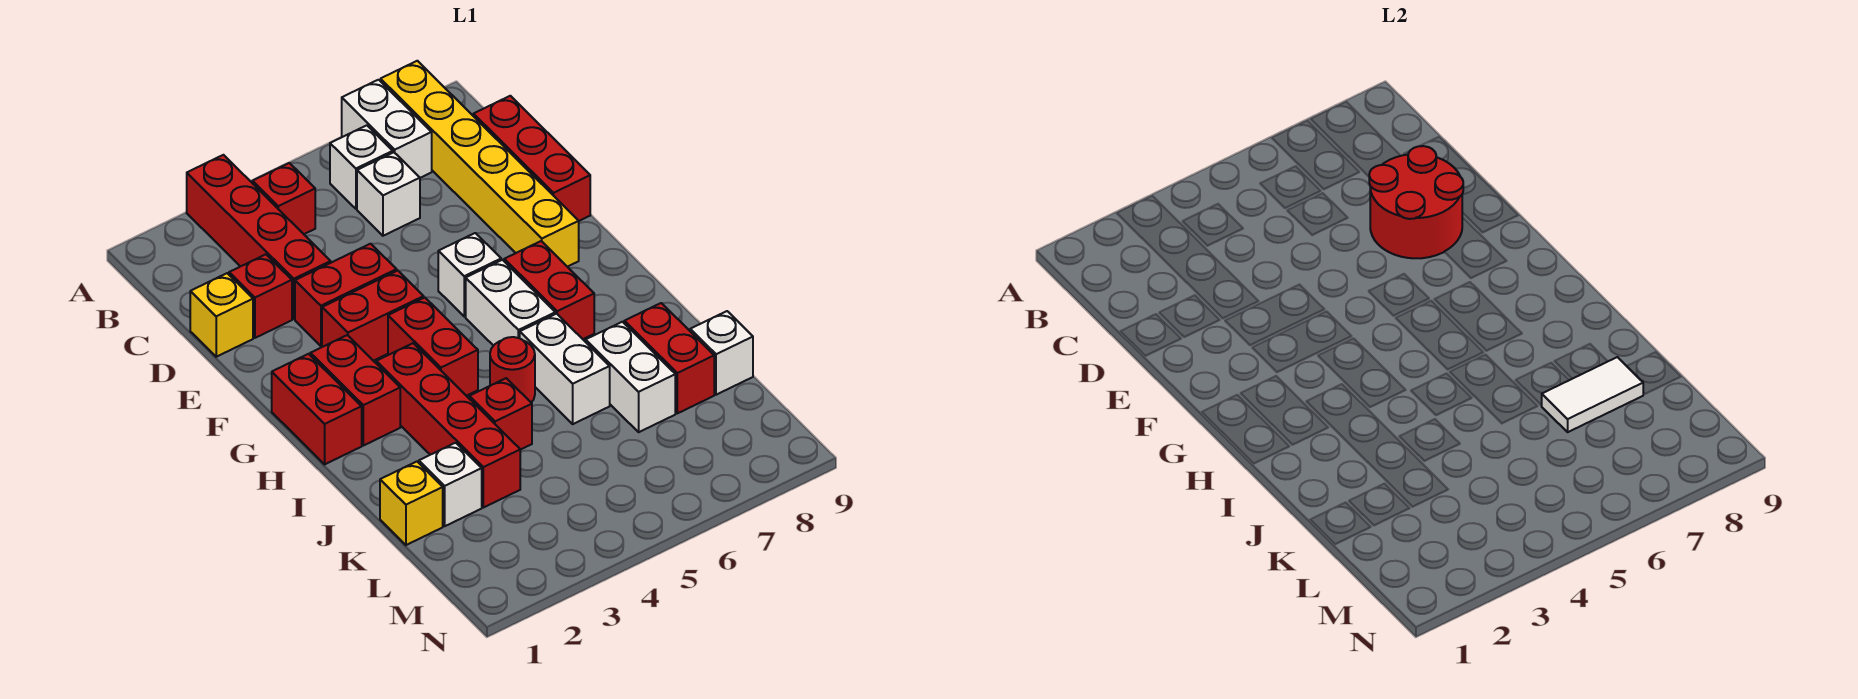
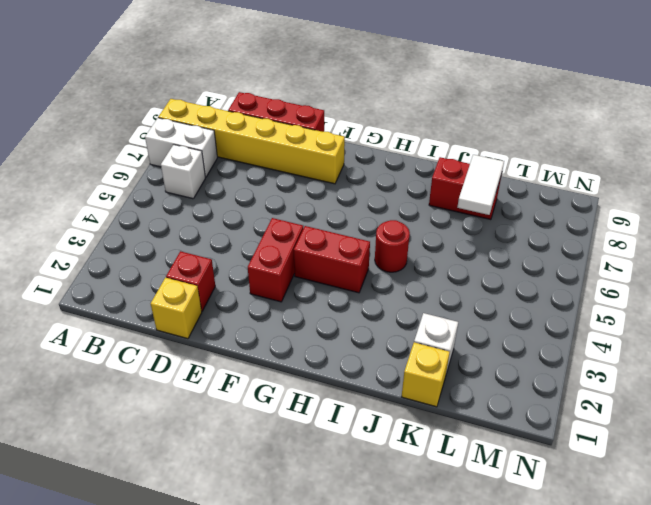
none -> red 1x4 brick [187,155,331,319]
none -> red 1x1 brick [253,163,315,234]
none -> white 1x1 brick [357,152,420,236]

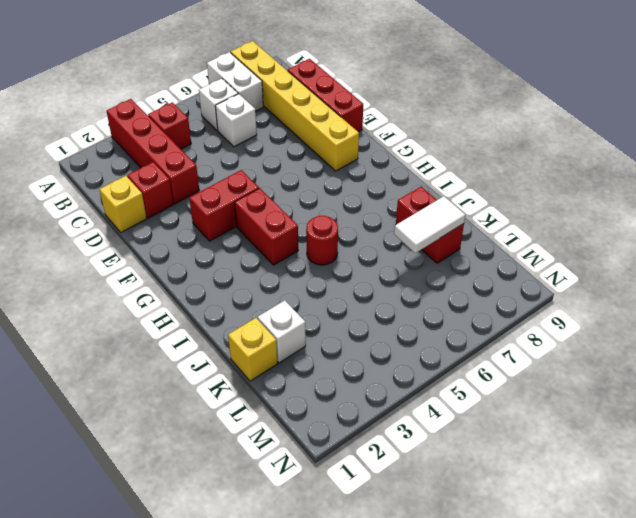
none -> red 1x2 brick [295,244,397,346]
none -> white 1x1 brick [438,233,501,317]
none -> red 1x2 brick [272,354,362,464]

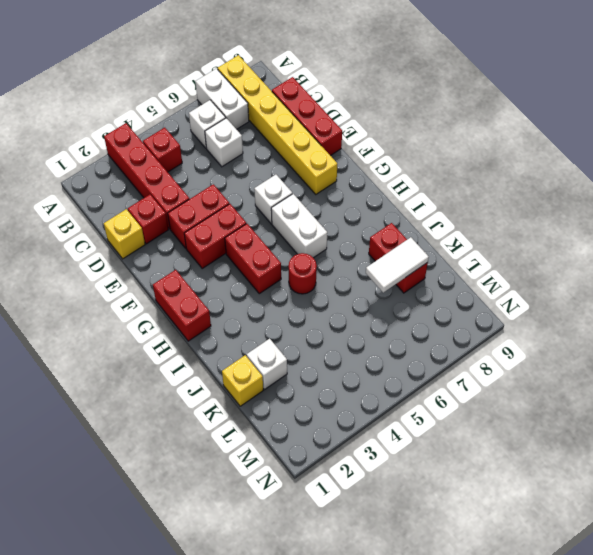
none -> red 1x2 brick [310,335,400,446]
none -> red 1x2 brick [504,241,594,339]
none -> red 1x4 brick [376,343,520,508]

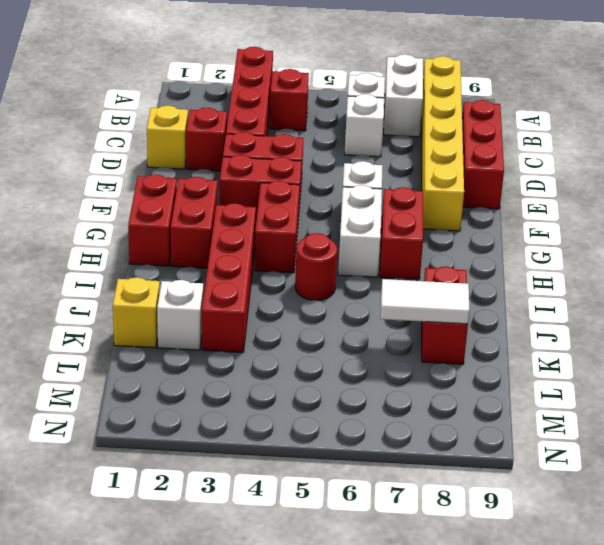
none -> white 1x2 brick [520,314,610,424]
none -> red 1x1 brick [469,378,532,450]
none -> white 1x2 brick [586,322,675,432]

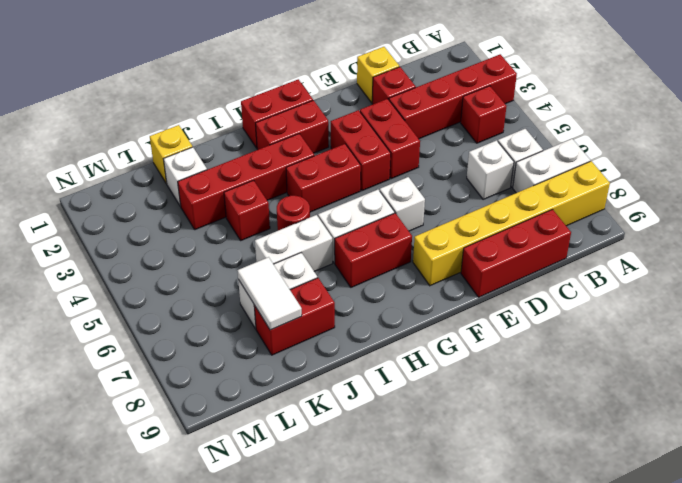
none -> white 1x1 brick [690,311,753,395]
none -> red 2x2 round brick [1369,146,1463,258]

